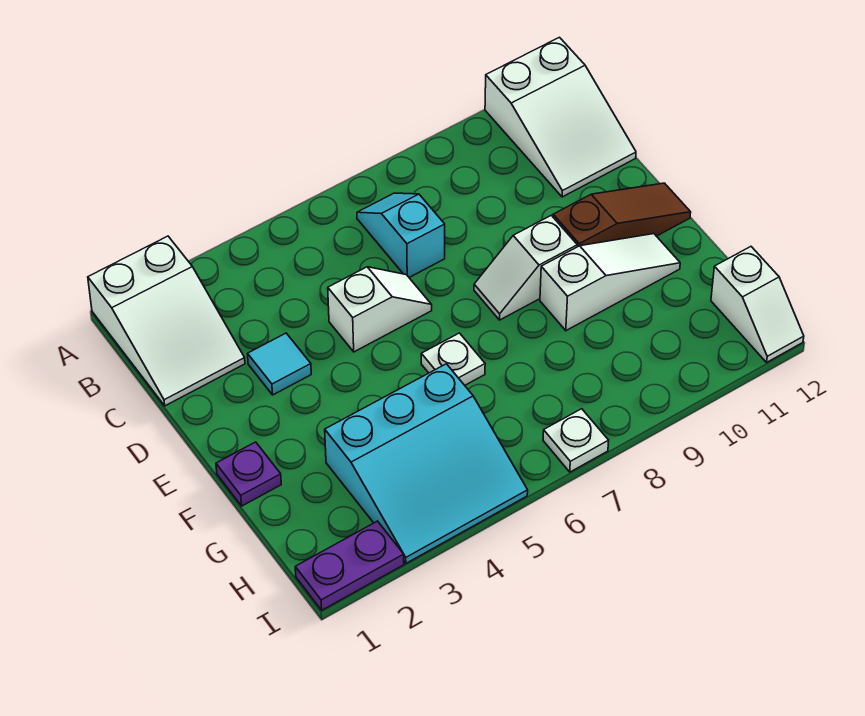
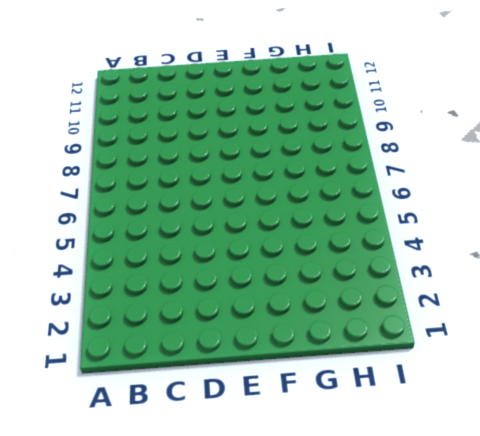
none -> white 2x3 slope [88,236,245,406]
none -> white 2x3 slope [485,37,636,197]
none -> cyan 1x2 slope [357,193,445,277]

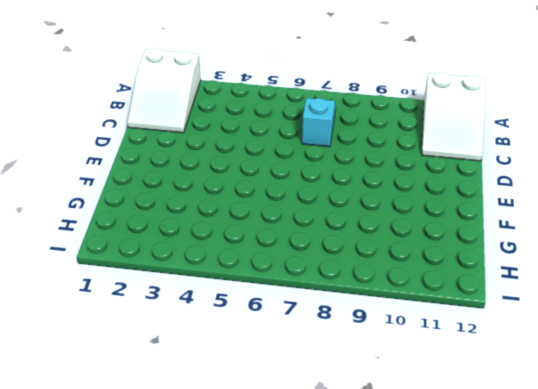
none -> cyan 1x1 tile [248,333,311,395]
none -> white 1x2 slope [328,267,432,352]
none -> white 1x2 slope [474,215,577,320]

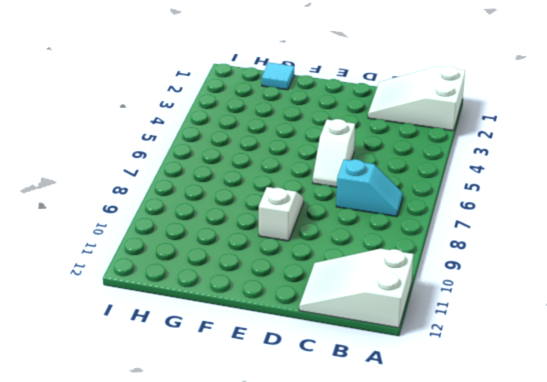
cyan 1x1 tile [262,62,294,90] -> cyan 1x1 tile moved to [248,333,311,395]
none -> brown 1x3 slope [553,183,691,247]
none -> purple 1x1 plate [216,442,281,506]
none -> white 1x1 plate [421,333,485,385]

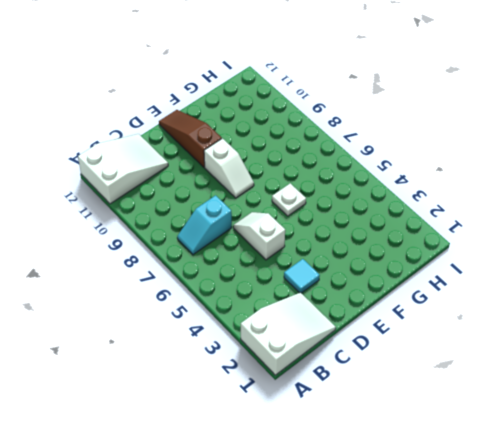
none -> purple 1x1 plate [216,442,281,506]
none -> white 1x3 slope [540,234,680,330]
none -> cyan 3x3 slope [325,364,528,563]

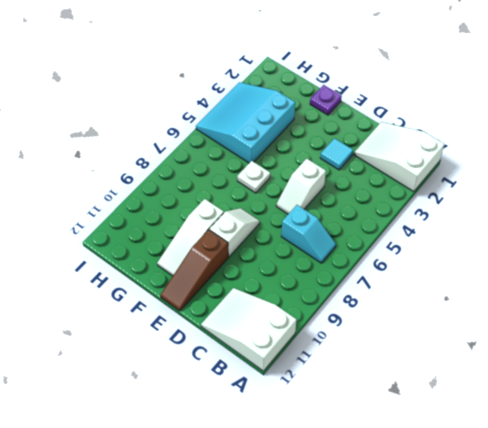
none -> white 1x2 slope [711,247,804,362]
none -> purple 1x2 plate [295,521,404,610]
none -> white 1x1 plate [543,409,609,472]

